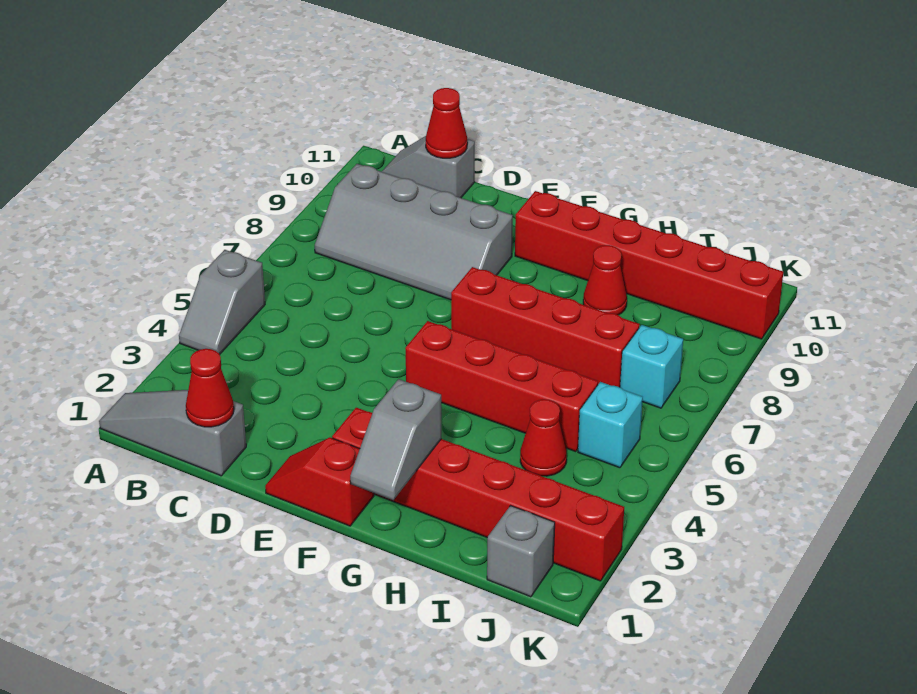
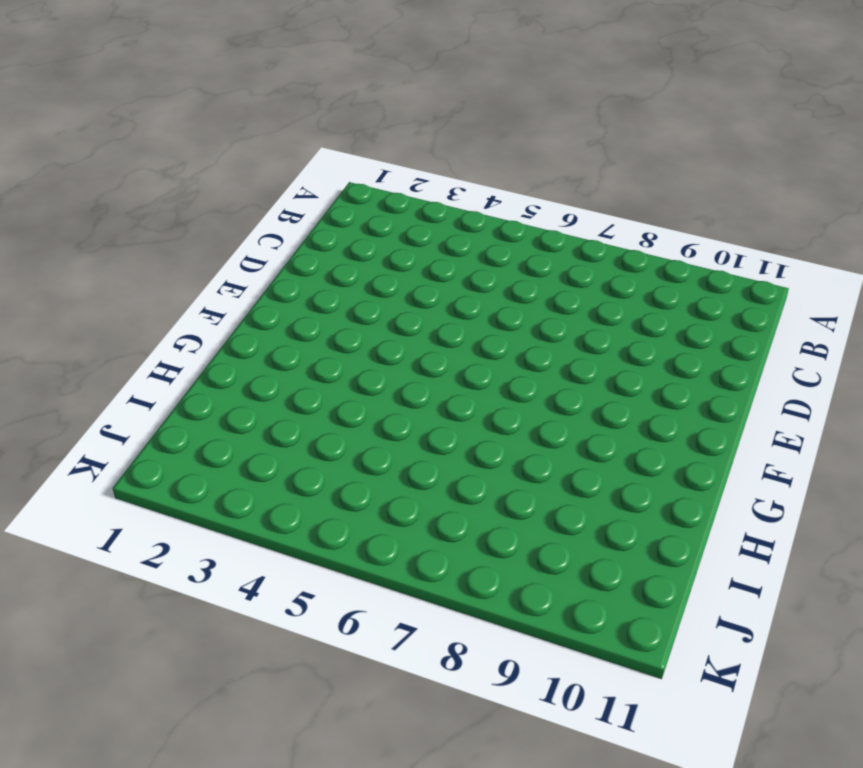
none -> grey 1x3 slope [99,390,246,476]
none -> grey 1x2 slope [179,250,265,355]
none -> grey 2x4 slope [315,164,513,300]

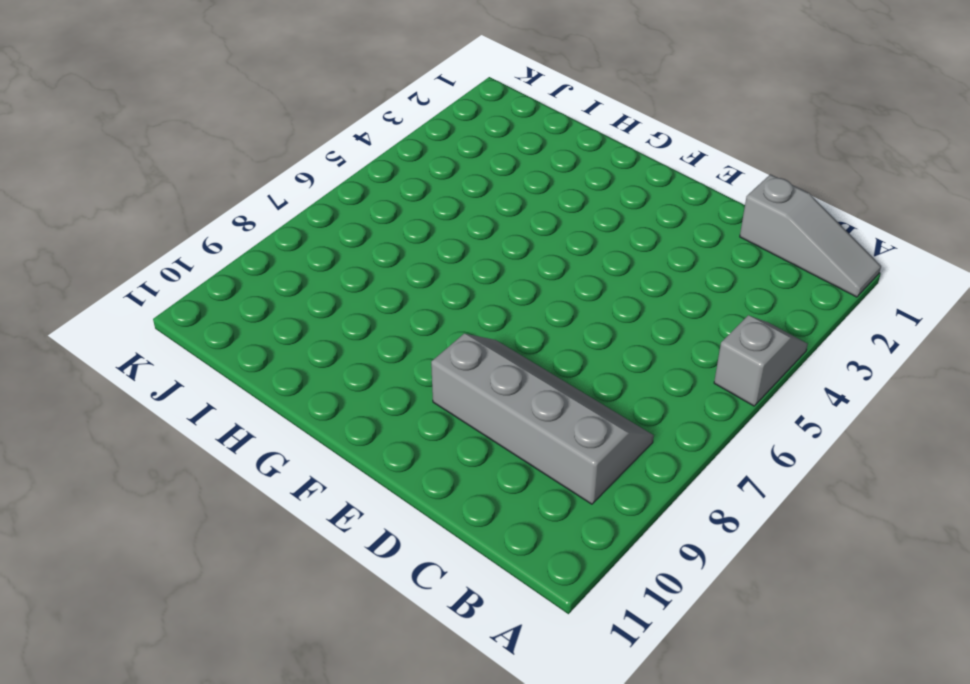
none -> grey 1x2 slope [382,136,475,198]
none -> red 1x2 slope [265,438,374,526]
none -> red 1x6 brick [332,408,624,581]

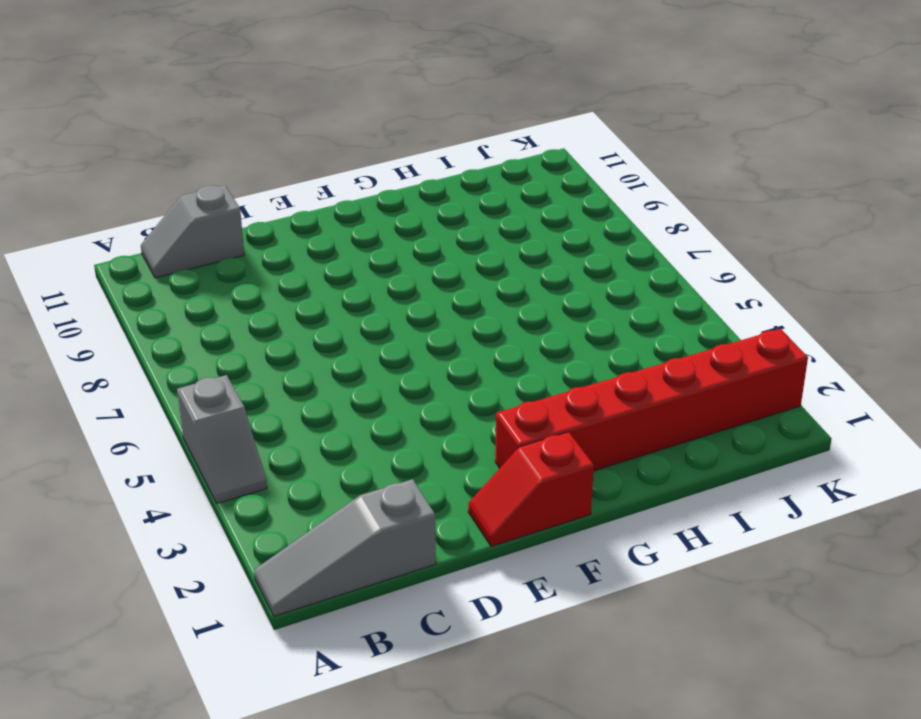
none -> grey 2x4 slope [315,164,513,300]
none -> red 1x4 brick [405,321,598,452]
none -> red 1x4 brick [451,267,640,387]

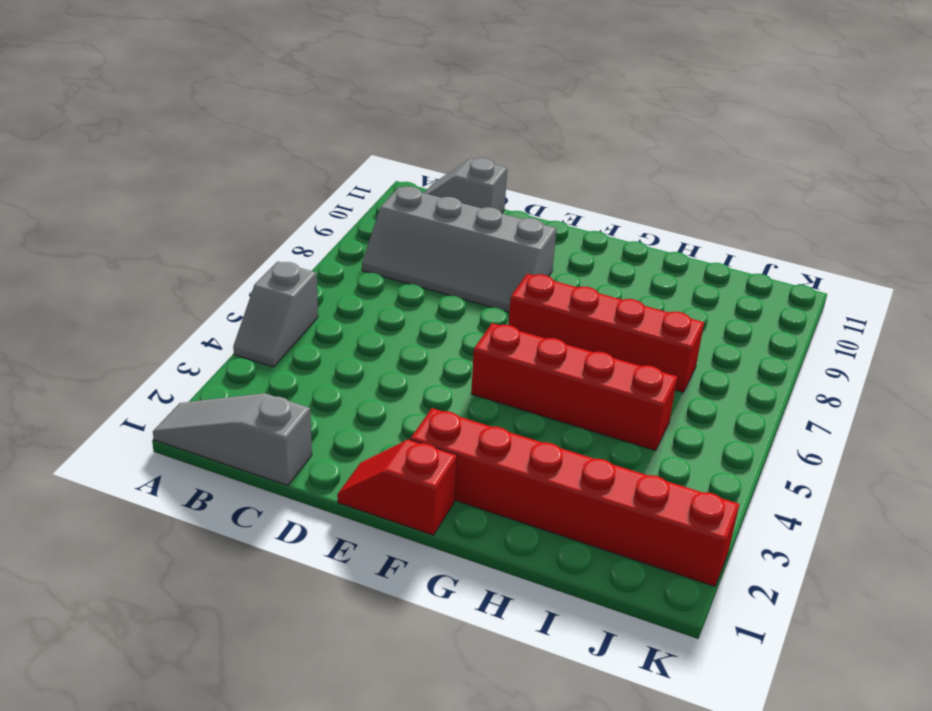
none -> red 1x6 brick [515,191,783,339]
none -> red 1x1 cone [583,245,627,315]
none -> red 1x1 cone [520,399,567,476]

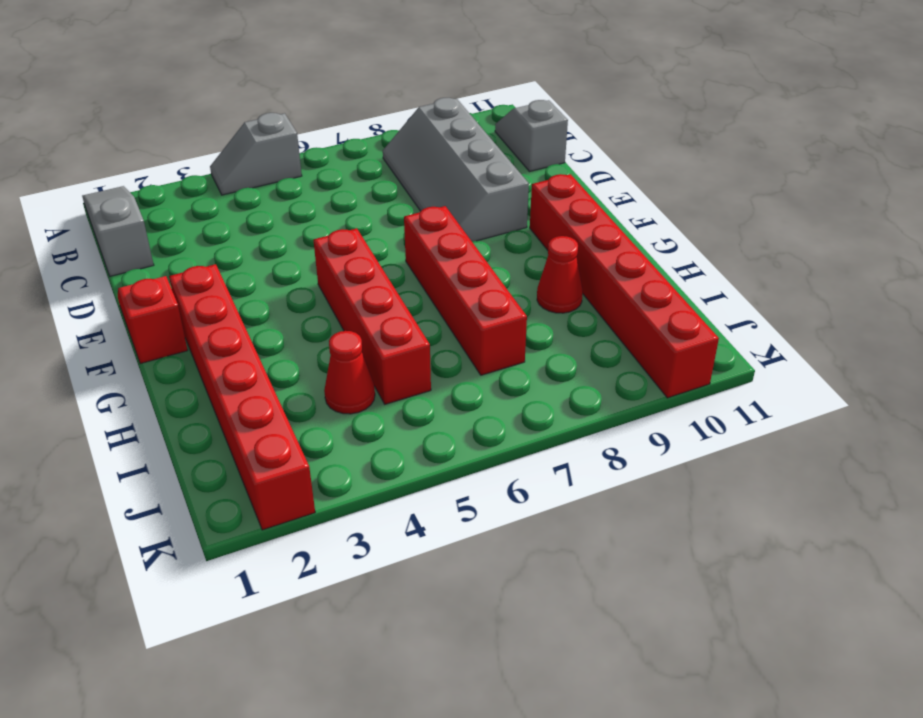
none -> grey 1x1 brick [487,506,555,597]
none -> cyan 1x1 brick [578,382,643,468]
none -> cyan 1x1 brick [620,325,683,408]

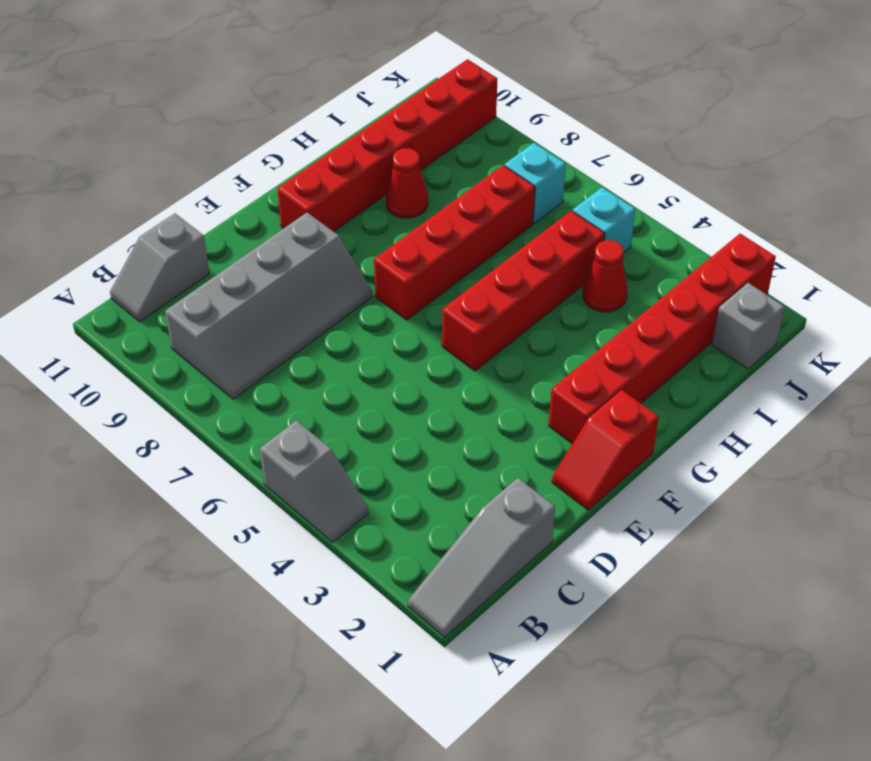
none -> red 1x1 cone [186,349,234,427]
none -> red 1x1 cone [426,88,467,158]
none -> grey 1x2 slope [350,379,441,500]

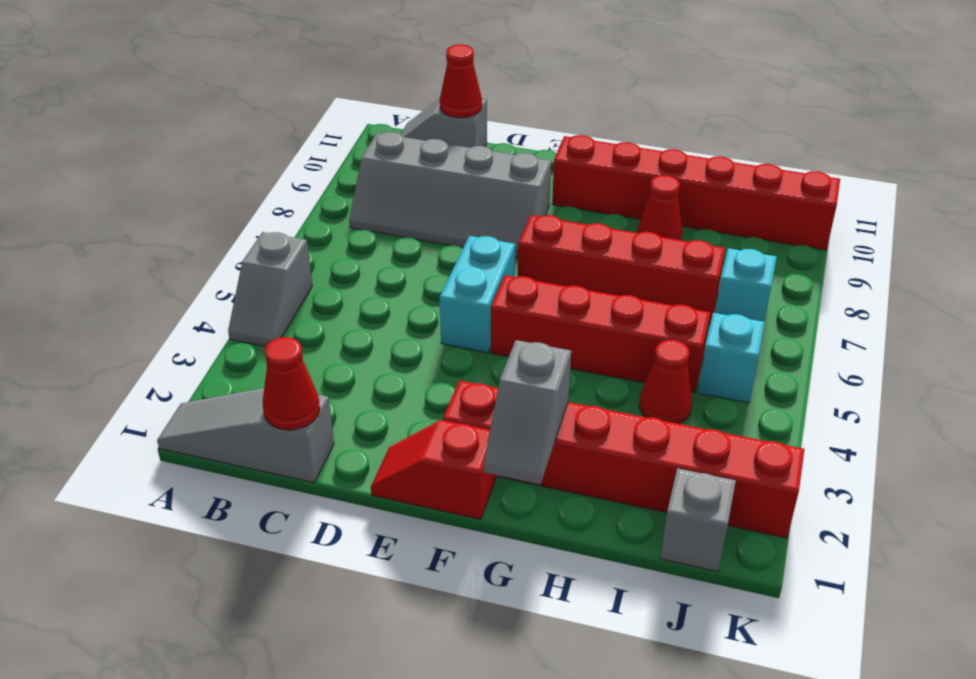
cyan 1x2 brick [440,236,515,353] -> none

